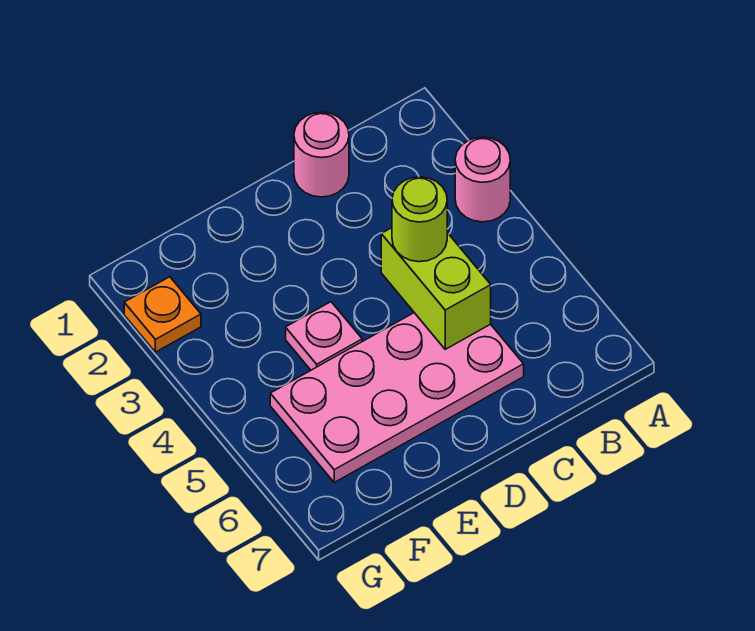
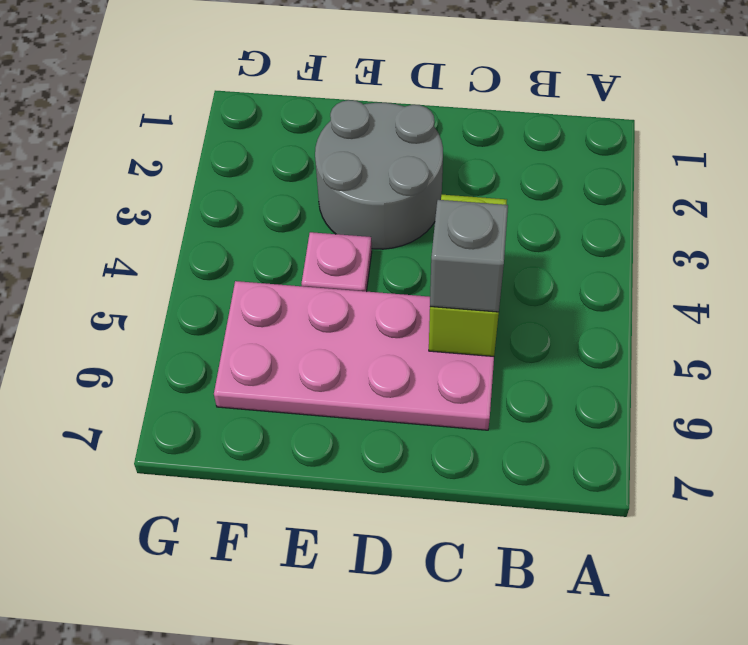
grey 1x1 brick [430,200,508,312] -> none
grey 2x2 round brick [315,100,443,249] -> none
none -> pink 1x1 round brick [455,137,510,222]
none -> pink 1x1 round brick [294,112,349,197]

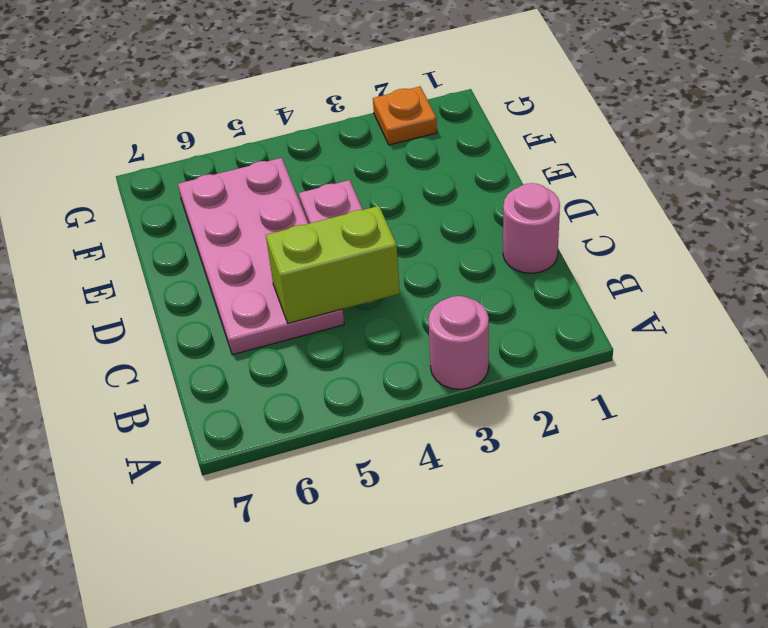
none -> lime 1x1 round brick [392,177,447,262]

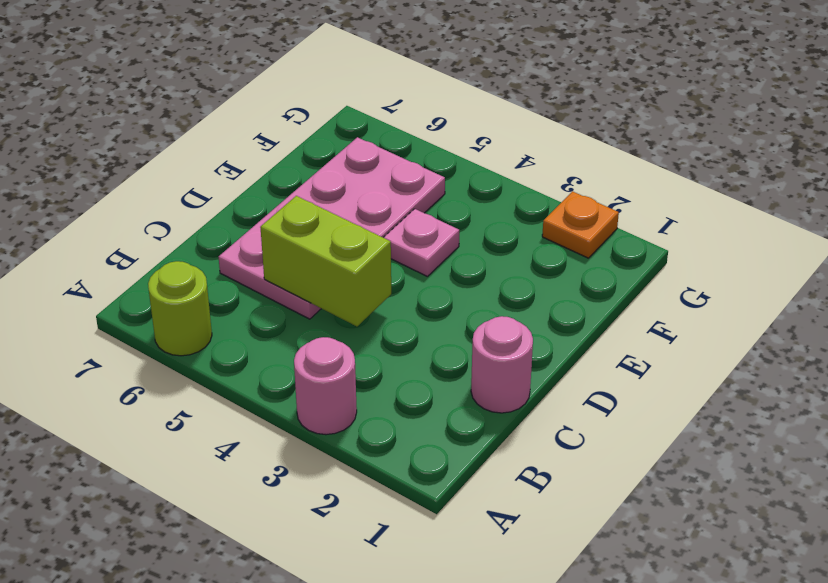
lime 1x1 round brick [148,261,212,356] -> lime 1x1 round brick moved to [392,177,447,262]

